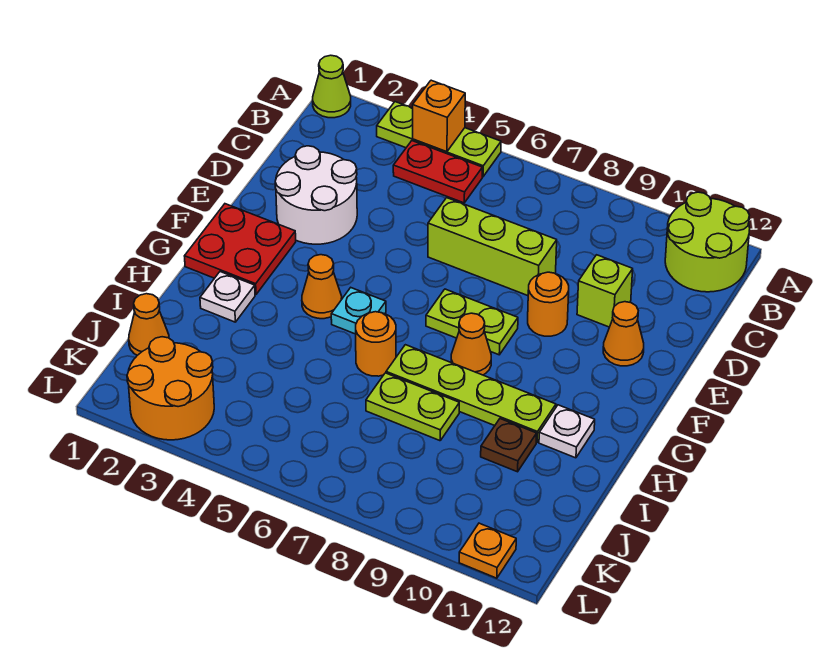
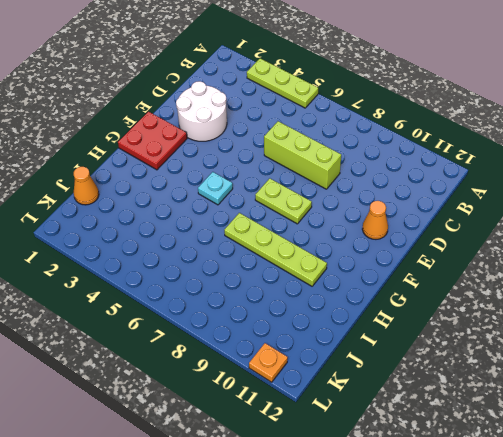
none -> lime 1x1 cone [313,55,351,118]
none -> lime 2x2 round brick [665,192,750,292]
none -> red 1x2 plate [393,141,482,203]

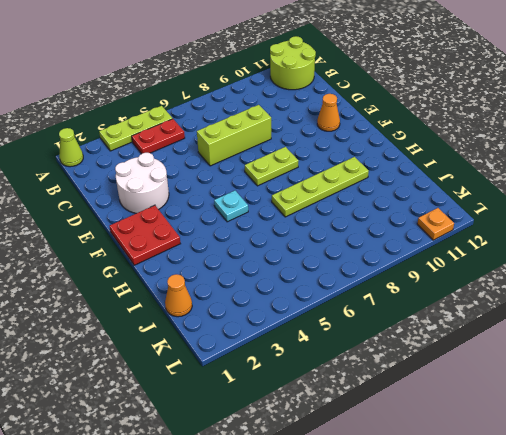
none -> lime 1x1 brick [577,255,633,327]
none -> orange 1x1 round brick [528,272,569,336]
none -> orange 1x1 cone [302,255,342,319]

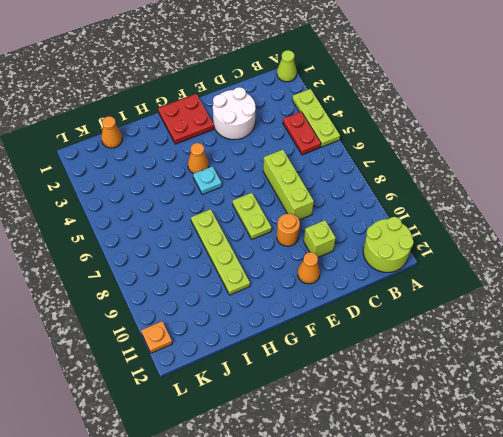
none -> orange 1x1 cone [451,313,491,375]
none -> white 1x1 plate [200,272,255,322]
none -> orange 1x1 round brick [356,312,396,376]

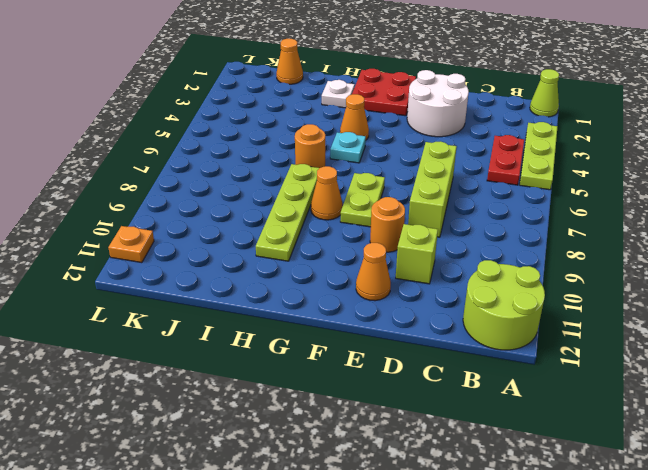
none -> white 1x1 plate [539,405,595,458]
none -> lime 1x2 plate [366,373,459,441]
none -> brown 1x1 plate [481,419,537,472]

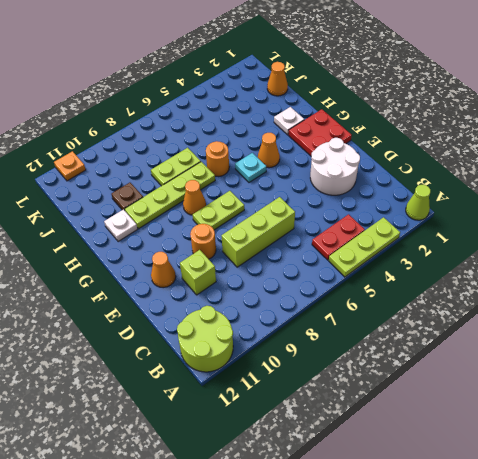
none -> orange 2x2 round brick [127,337,214,440]
none -> orange 1x1 brick [413,80,465,152]

